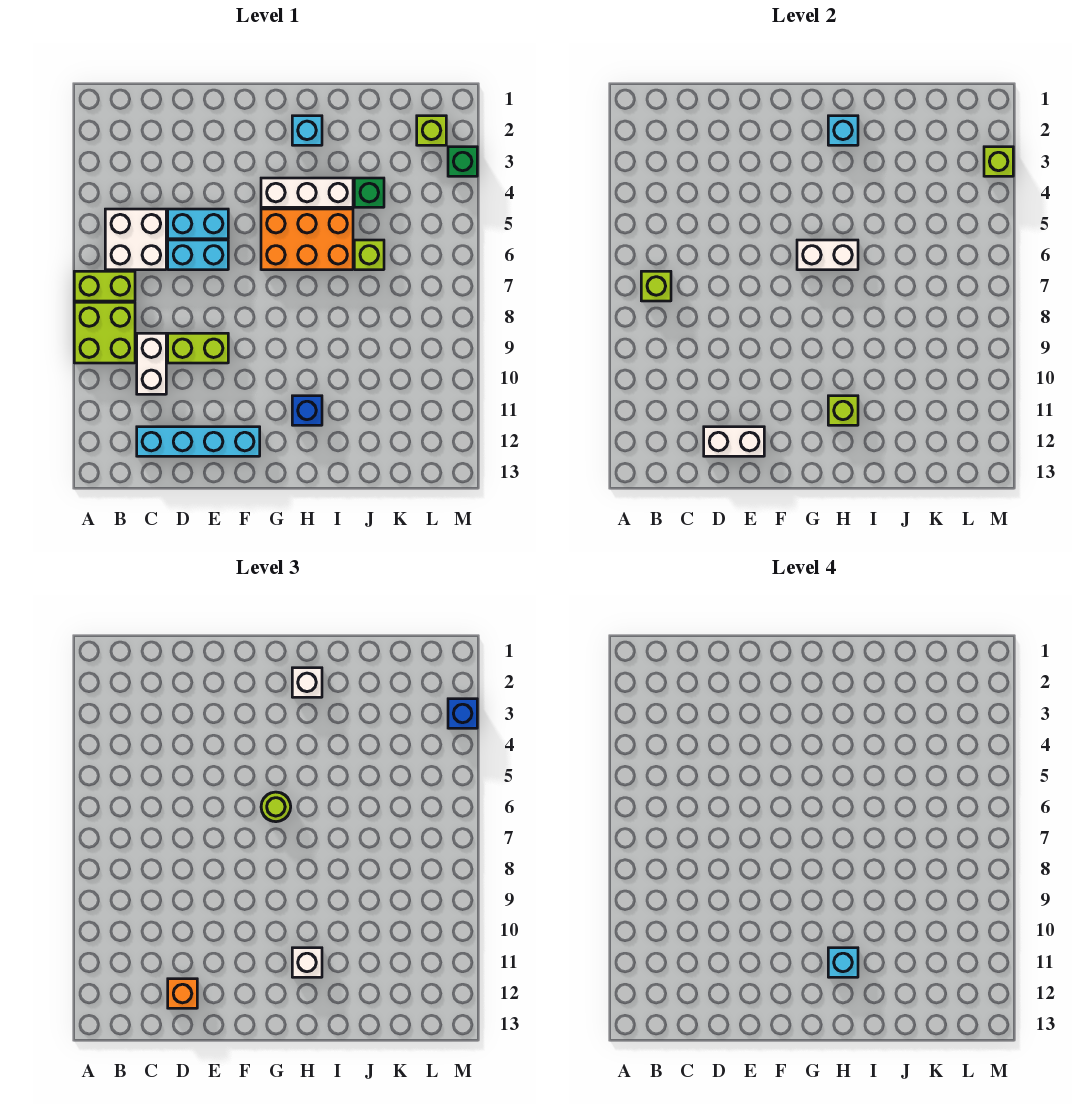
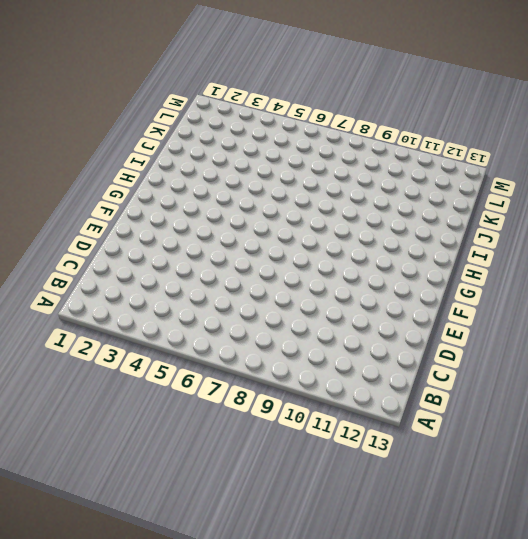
none -> lime 1x2 brick [74,271,135,301]
none -> lime 2x2 brick [74,302,135,363]
none -> white 2x2 brick [105,209,166,270]

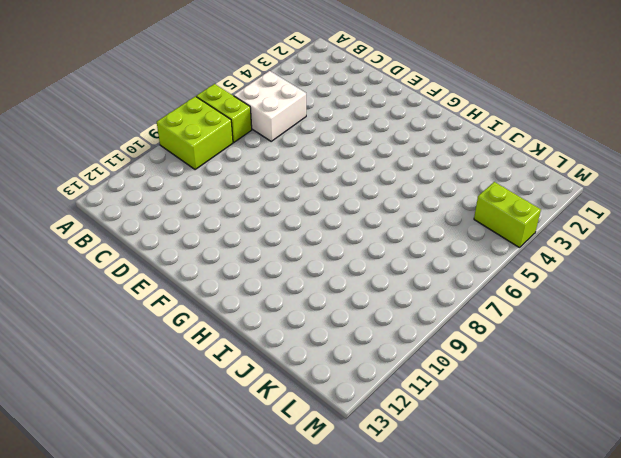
lime 1x2 brick [474,182,541,248] -> lime 1x2 brick moved to [168,333,228,363]
none -> white 1x2 brick [137,333,166,394]
none -> cyan 1x4 brick [137,427,260,456]
none -> cyan 1x2 brick [168,209,228,239]

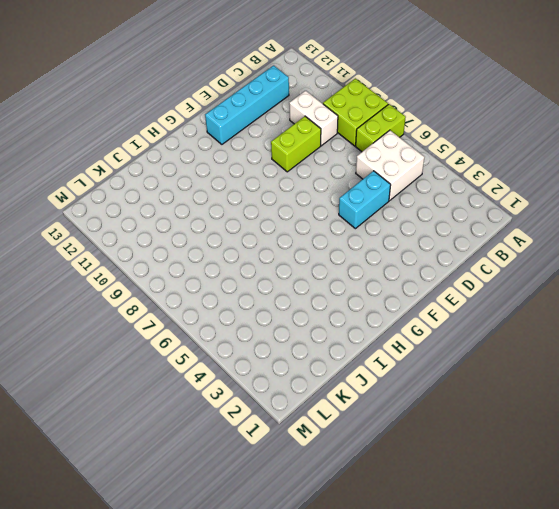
none -> cyan 1x2 brick [168,240,228,270]
none -> white 1x3 brick [261,178,353,207]
none -> orange 2x3 brick [261,209,353,270]

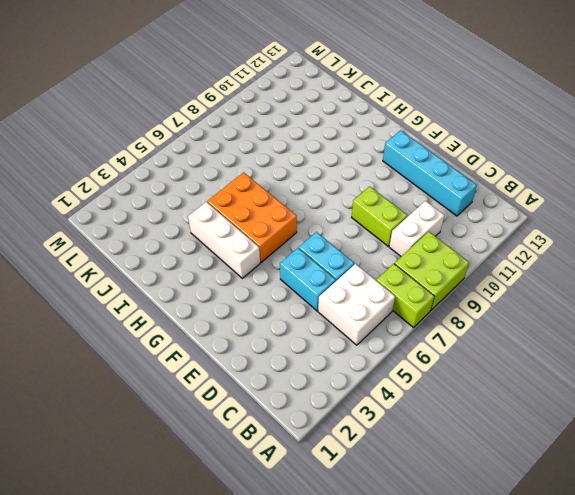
none -> cyan 1x1 brick [292,116,322,145]
none -> blue 1x1 brick [292,396,322,425]
none -> green 1x1 brick [354,178,384,207]

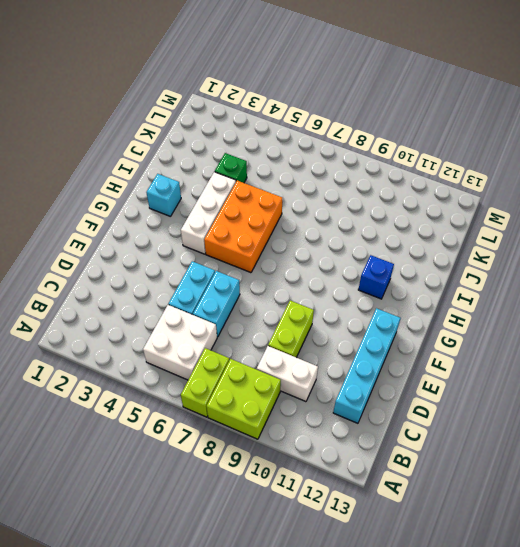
none -> lime 1x1 brick [354,240,384,270]
none -> lime 1x1 brick [417,116,446,145]
none -> green 1x1 brick [448,147,477,176]

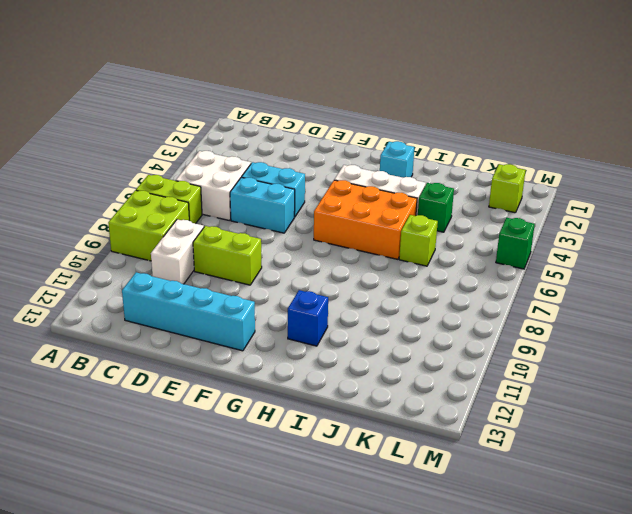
green 1x1 brick [496,218,535,269] -> green 1x1 brick moved to [448,147,477,176]
none -> lime 1x1 brick [641,271,671,301]
none -> white 1x2 brick [704,427,764,456]
none -> white 1x2 brick [797,240,858,270]

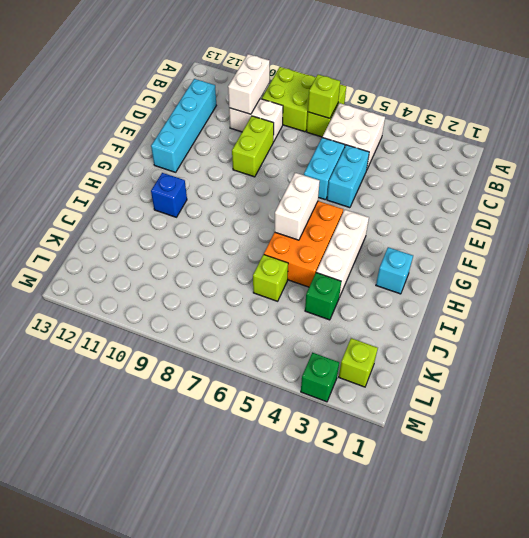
white 1x2 brick [228,54,270,114] -> white 1x2 brick moved to [704,427,764,456]
none -> cyan 1x1 brick [828,116,858,145]
none -> lime 1x1 brick [828,396,858,425]
none -> lime 1x1 brick [984,147,1013,176]

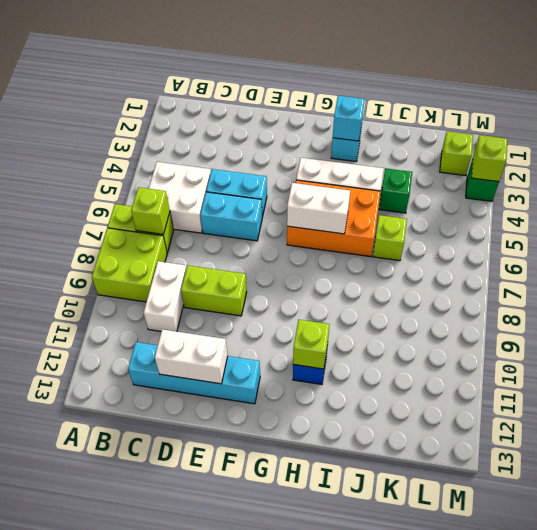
none -> orange 1x1 brick [168,979,197,1008]
none -> lime 1x1 round brick [261,792,291,822]
none -> white 1x1 brick [292,668,322,697]

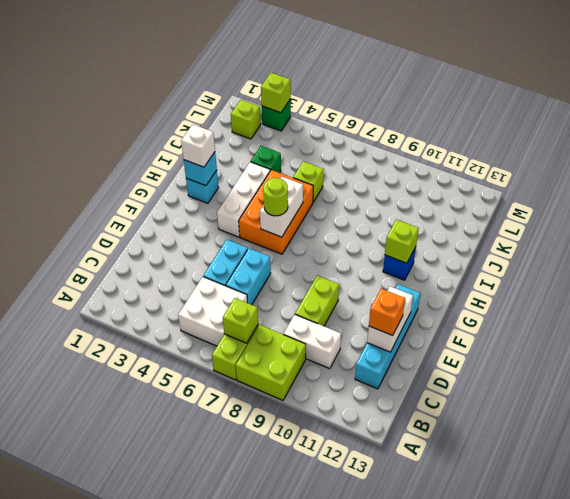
none -> white 1x1 brick [292,948,322,977]
none -> blue 1x1 brick [448,699,477,728]
none -> cyan 1x1 brick [828,948,858,977]

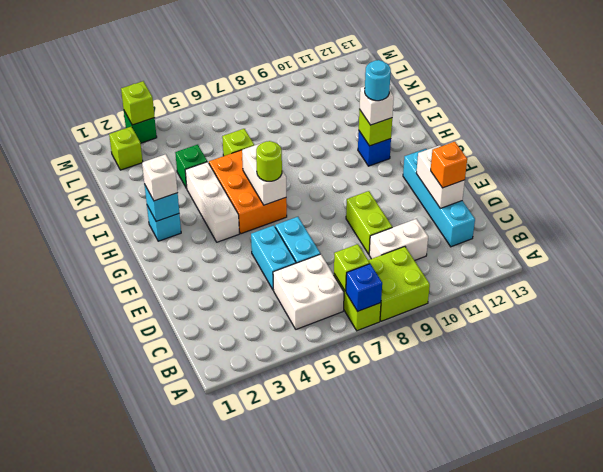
blue 1x1 brick [346,264,382,311] -> blue 1x1 brick moved to [448,699,477,728]
cyan 1x1 round brick [365,60,391,101] -> cyan 1x1 brick [828,948,858,977]

